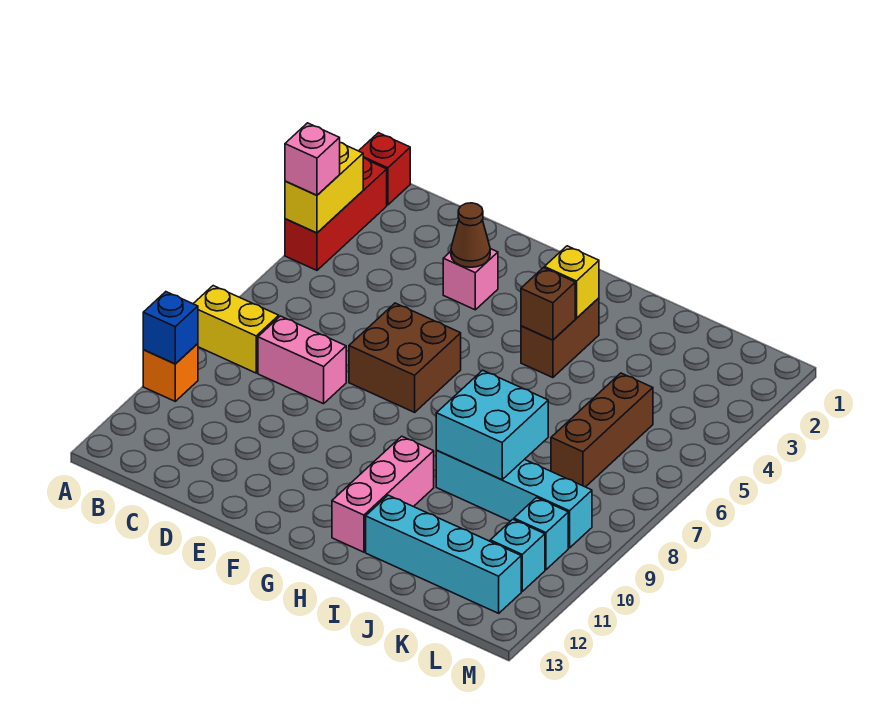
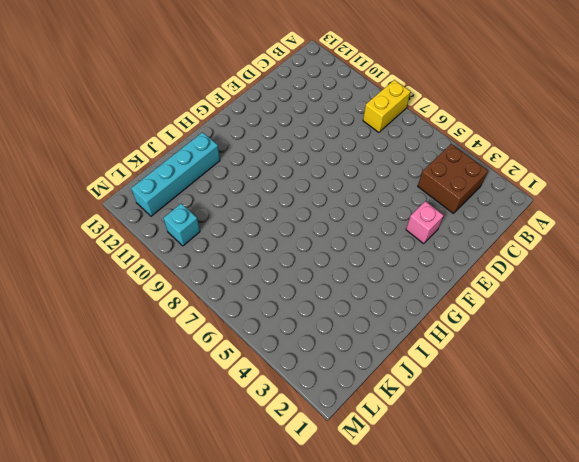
brown 2x2 brick [418,144,488,214] -> brown 2x2 brick moved to [349,303,461,412]
none -> red 1x1 brick [359,133,410,205]
none -> red 1x3 brick [285,158,387,270]
none -> orange 1x1 brick [143,344,198,401]

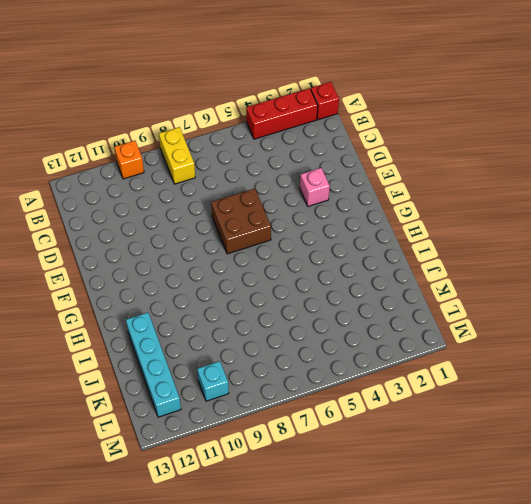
none -> pink 1x2 brick [258,316,346,404]
none -> brown 1x2 brick [521,298,599,378]
none -> pink 1x3 brick [332,436,434,552]

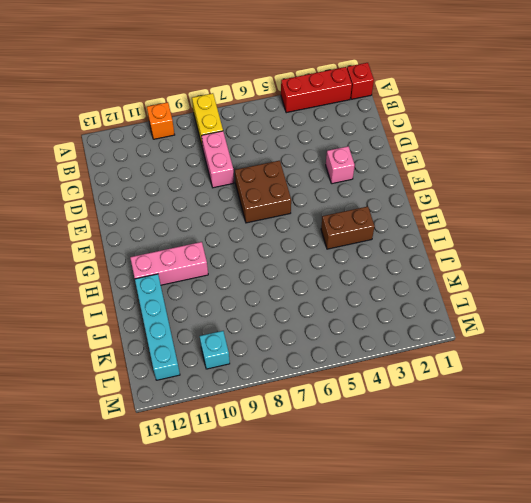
none -> cyan 1x4 brick [436,451,592,548]
none -> brown 1x3 brick [551,373,653,487]
none -> cyan 1x1 brick [490,519,545,591]

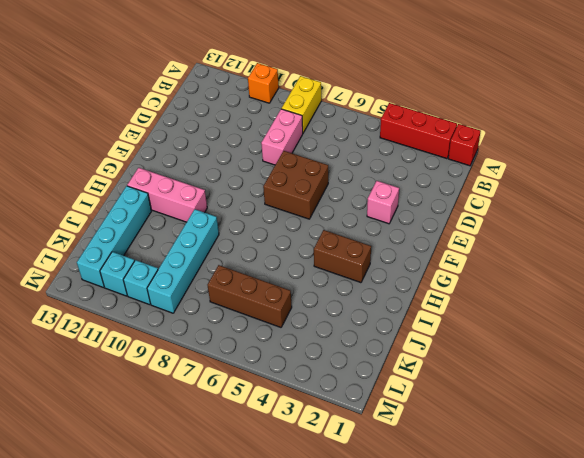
none -> yellow 1x2 brick [285,143,363,233]
none -> blue 1x1 brick [143,292,198,364]
none -> brown 1x1 cone [451,203,490,267]

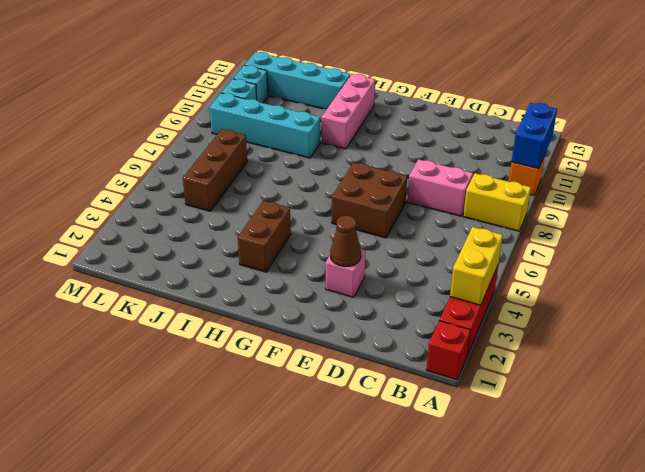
blue 1x2 brick [512,103,557,169] -> blue 1x1 brick [143,292,198,364]
none -> yellow 1x1 brick [544,246,599,318]
none -> brown 1x1 brick [521,268,575,340]
none -> cyan 2x2 brick [436,370,548,480]

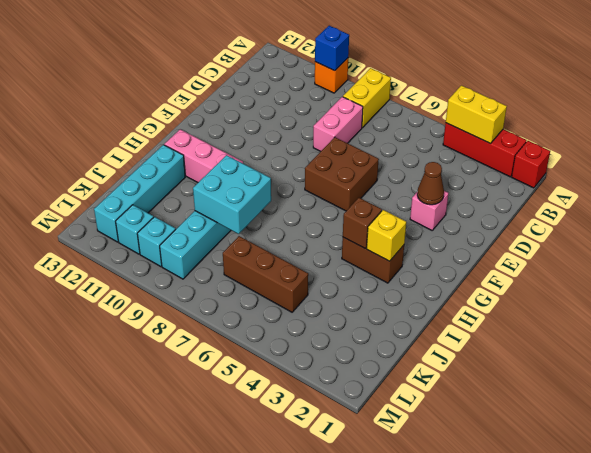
none -> pink 1x1 brick [285,123,340,195]

